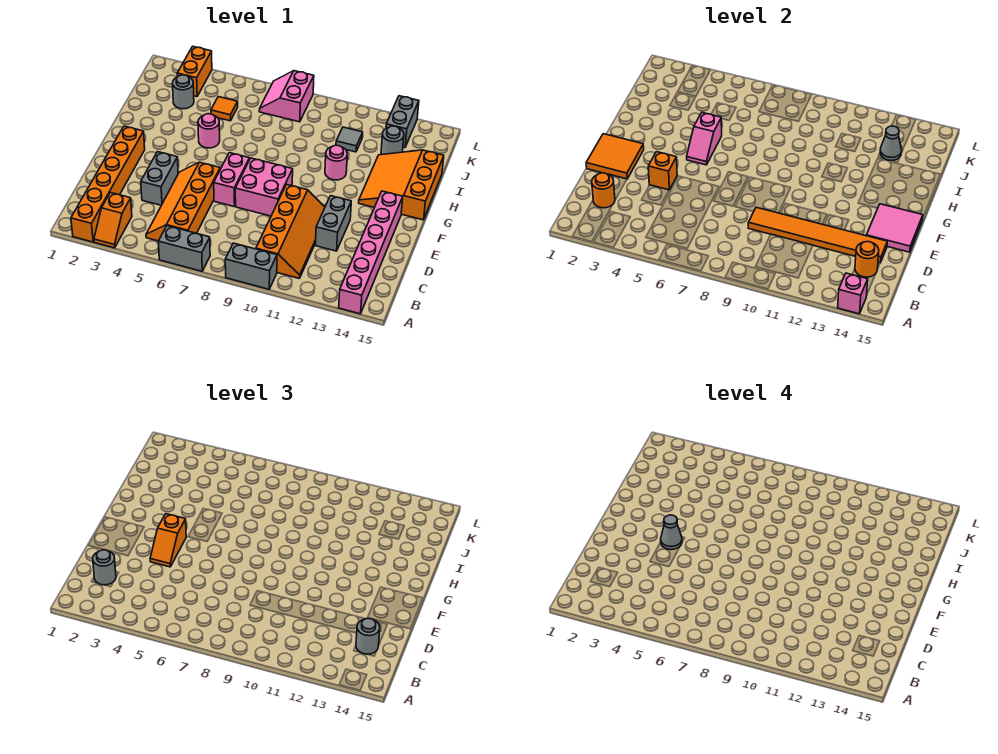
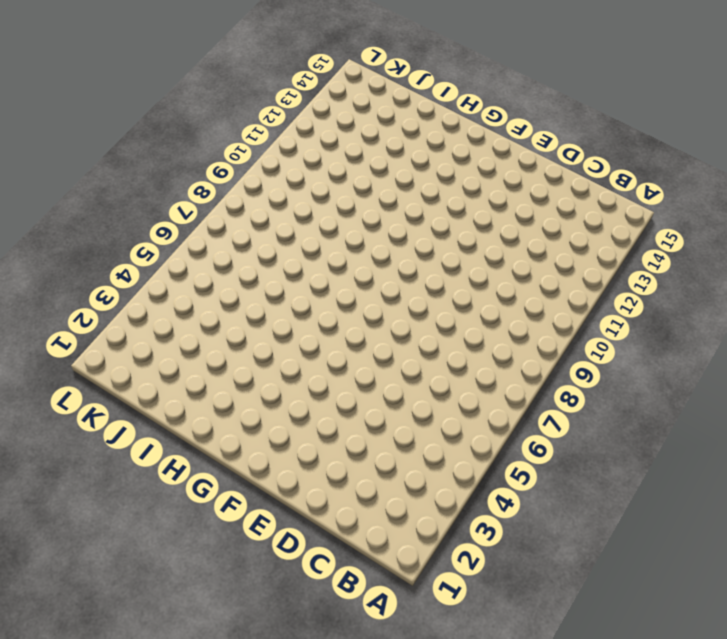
none -> orange 1x6 brick [71,126,145,242]
none -> orange 1x2 slope [94,192,132,248]
none -> grey 1x2 brick [158,226,210,271]
none -> grey 1x2 brick [225,243,277,289]

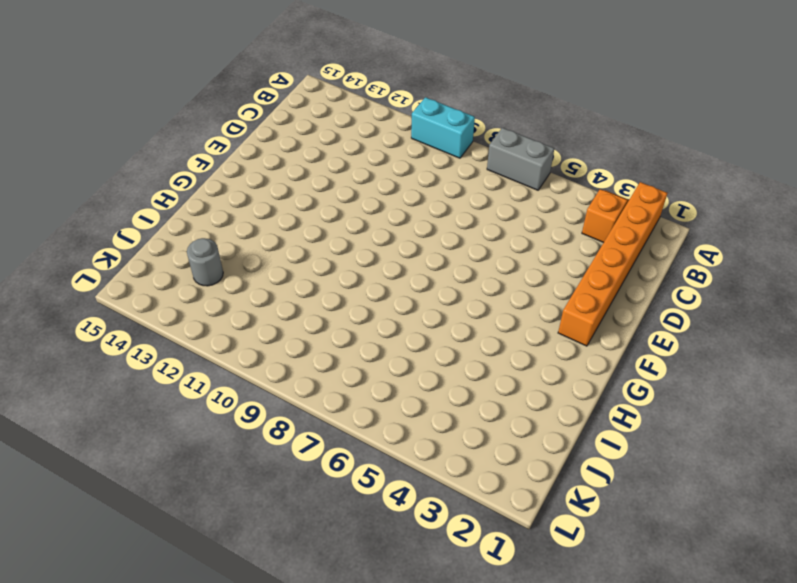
cyan 1x2 brick [411,97,475,158] -> grey 1x2 brick [225,243,277,289]
none -> pink 1x6 brick [339,191,403,314]
none -> orange 2x4 slope [146,162,220,241]
none -> orange 2x4 slope [256,184,325,278]
none -> grey 1x2 brick [141,152,178,205]

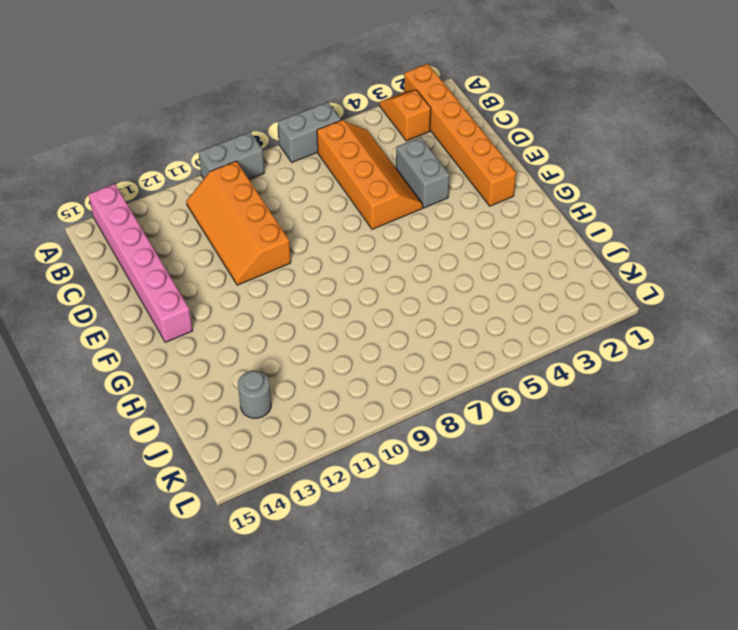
none -> grey 1x2 brick [316,196,351,251]
none -> pink 1x2 brick [214,153,249,206]
none -> pink 2x2 brick [235,158,293,216]
none -> orange 3x3 slope [359,150,444,220]

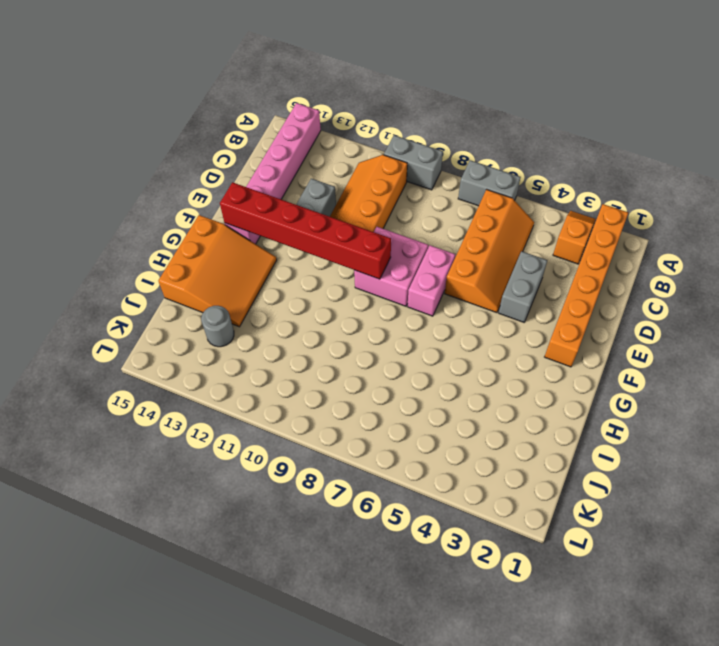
red 1x6 brick [220,182,391,279] -> pink 2x2 tile [866,204,923,252]
none -> pink 1x1 round brick [198,114,220,148]
none -> pink 1x1 round brick [325,145,347,180]
none -> grey 1x1 round brick [173,75,194,109]
none -> orange 1x1 tile [211,97,238,121]

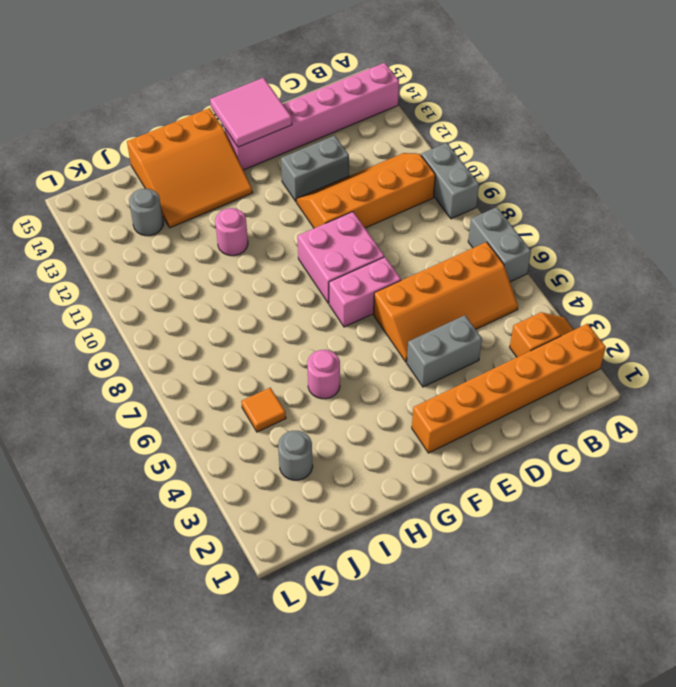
none -> grey 1x1 tile [336,127,363,152]
none -> orange 1x2 brick [177,46,212,97]
none -> pink 2x2 slope [259,71,314,122]
none -> grey 1x2 brick [386,96,419,148]

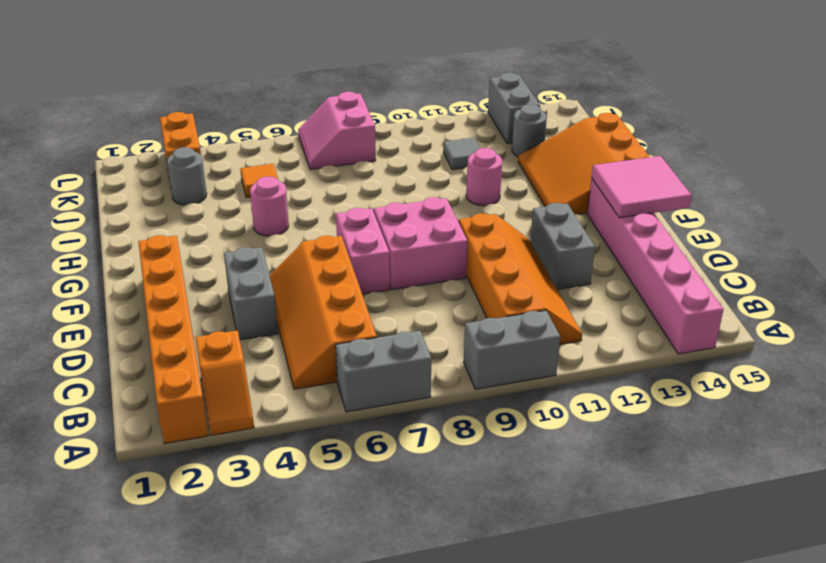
none -> pink 1x1 brick [838,273,868,314]
none -> orange 1x1 round brick [592,173,615,208]
none -> orange 1x1 round brick [855,242,879,277]
none -> orange 1x6 tile [748,207,887,263]

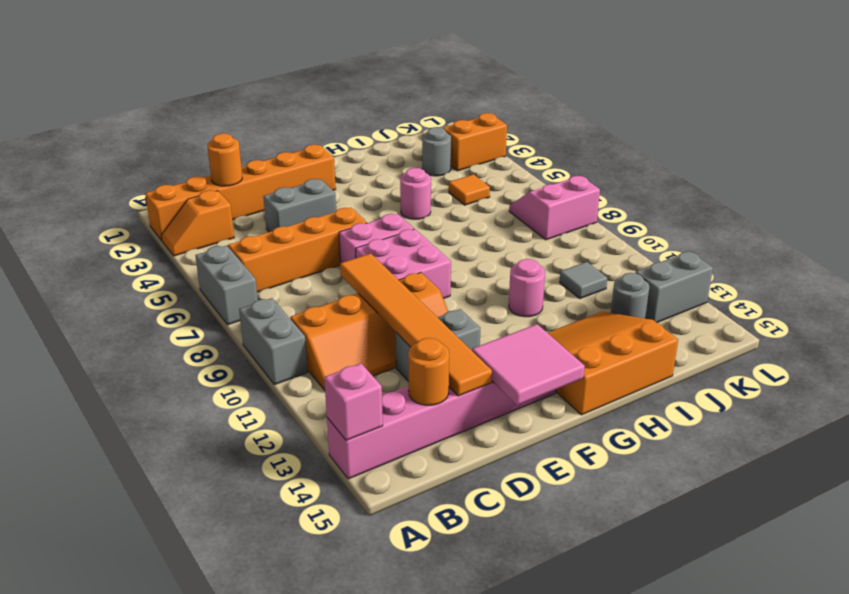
none -> orange 2x2 tile [586,134,644,179]
none -> orange 1x1 brick [648,152,677,190]
none -> pink 1x2 slope [687,113,722,165]
none -> grey 1x1 cone [880,126,902,160]

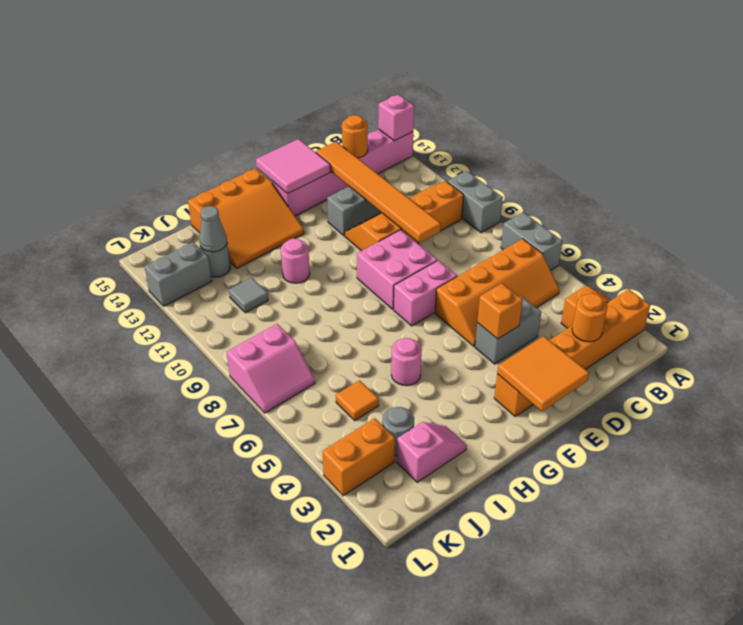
pink 1x2 slope [397,422,467,482] -> pink 1x2 slope moved to [687,113,722,165]
none -> grey 1x1 round brick [93,550,116,585]
none -> grey 1x1 round brick [356,619,380,654]
none -> orange 1x2 slope [150,514,186,567]
none -> grey 1x1 cone [661,515,682,550]

